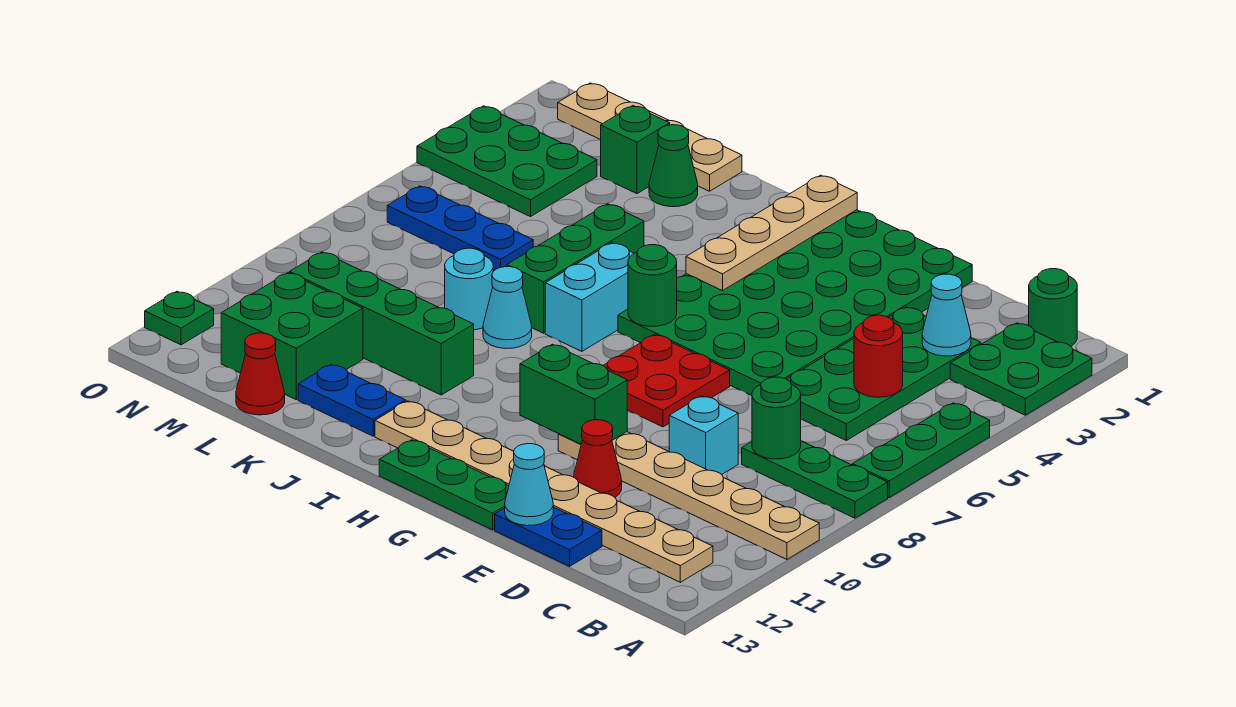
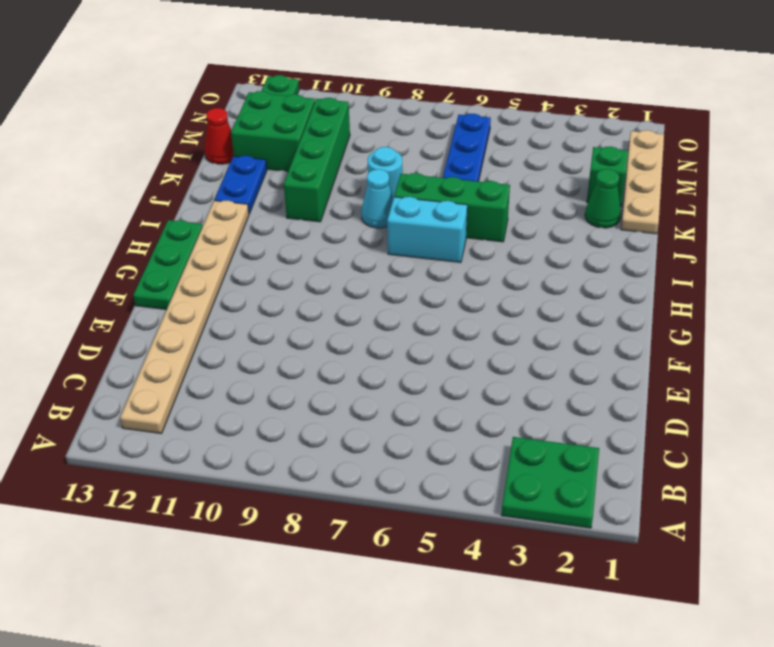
none -> green 1x3 plate [853,403,990,498]
none -> green 1x3 plate [742,441,888,518]
none -> tan 1x6 plate [558,432,819,559]
none -> green 1x1 round brick [1029,269,1077,346]

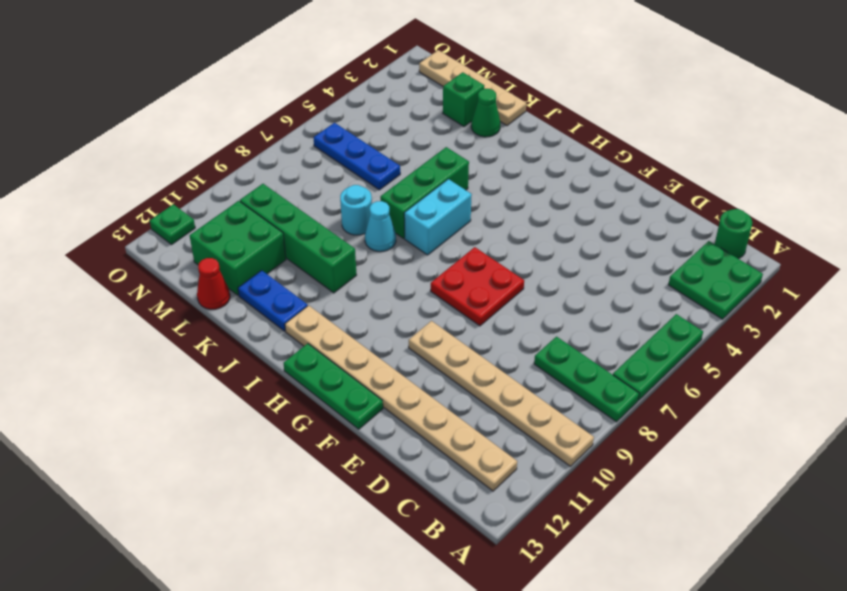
none -> green 2x4 plate [787,307,981,440]
none -> cyan 1x1 brick [669,396,738,475]
none -> blue 1x2 plate [495,507,602,566]
none -> green 4x6 plate [618,210,972,396]

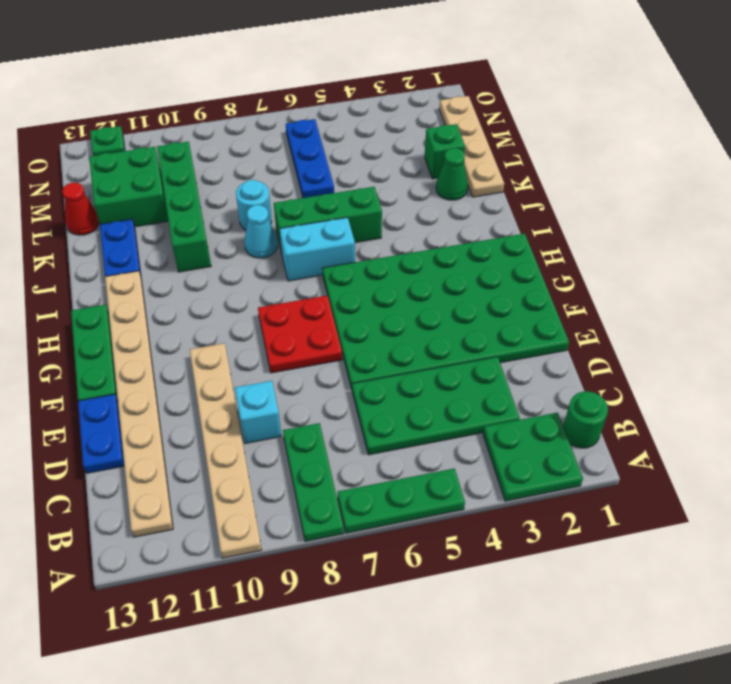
none -> red 1x1 cone [573,420,622,497]
none -> green 2x3 plate [417,106,597,217]
none -> cyan 1x1 cone [922,274,971,356]
none -> red 1x1 round brick [854,315,903,397]

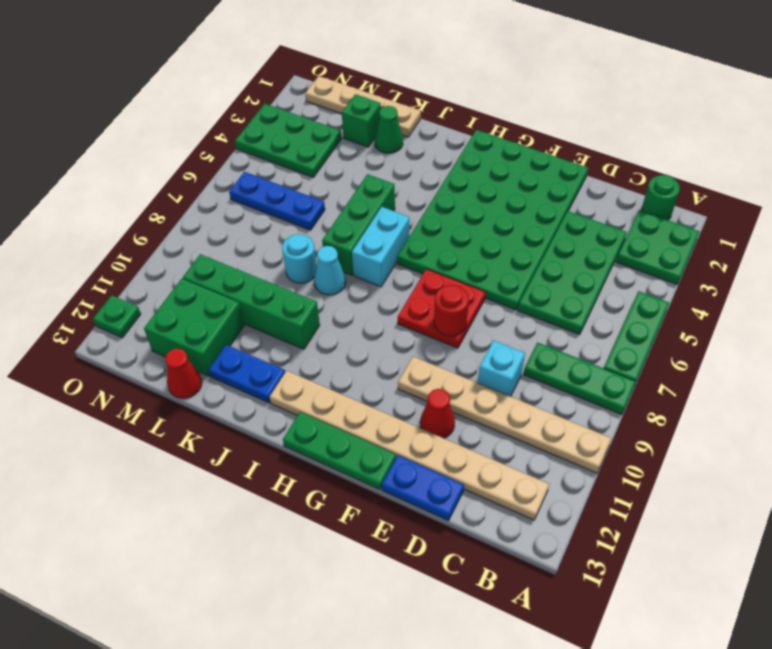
red 1x1 round brick [434,285,469,336] -> red 1x1 round brick moved to [854,315,903,397]
none -> cyan 1x1 cone [922,274,971,356]
none -> green 1x1 round brick [752,377,801,459]
none -> cyan 1x1 cone [505,444,553,526]
none -> green 1x2 brick [520,344,627,444]

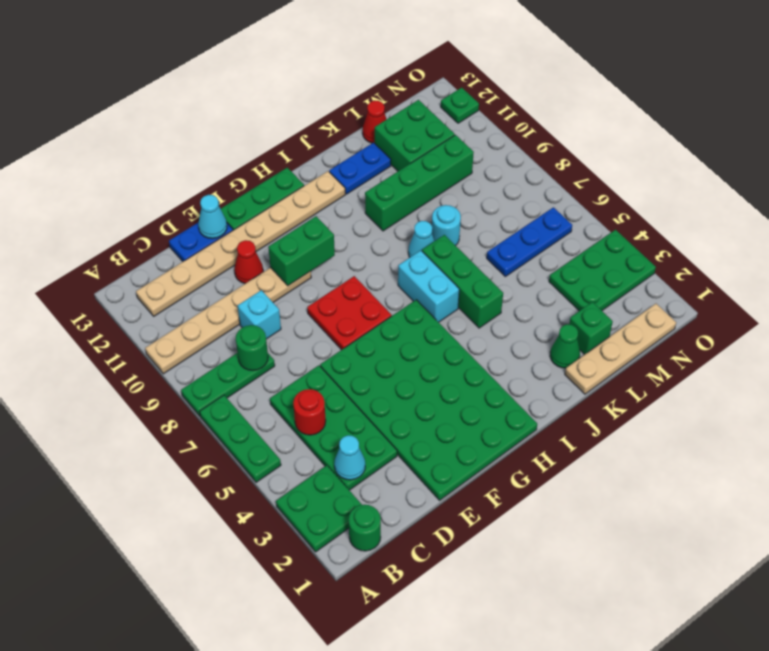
none -> tan 1x4 plate [686,175,857,291]
none -> green 1x1 round brick [628,245,677,327]

